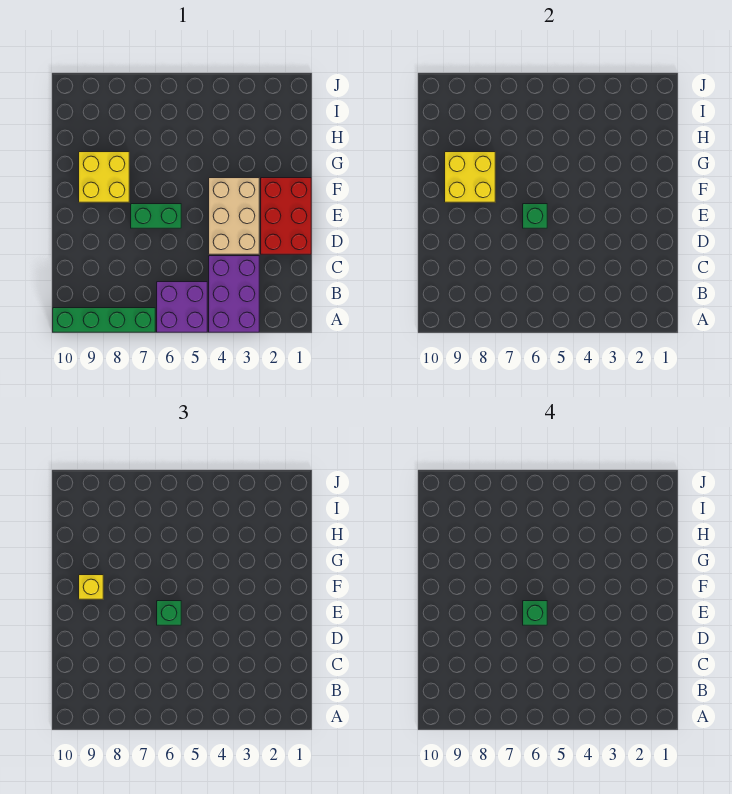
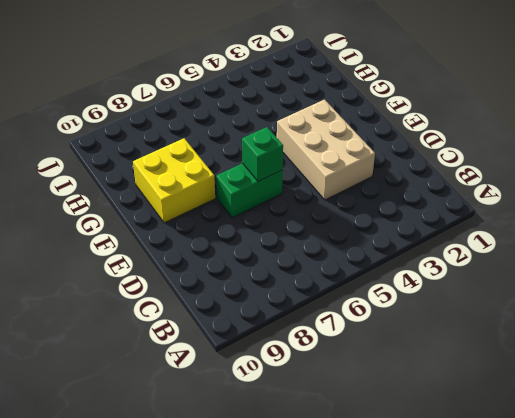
none -> purple 2x3 brick [209,256,259,332]
none -> purple 2x2 brick [157,282,207,332]
none -> green 1x4 brick [53,308,155,332]

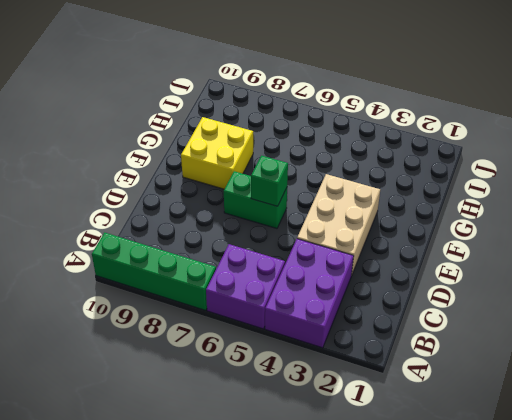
none -> red 2x3 brick [261,178,311,254]
none -> yellow 2x2 brick [445,152,495,202]
none -> green 1x1 brick [157,601,181,625]

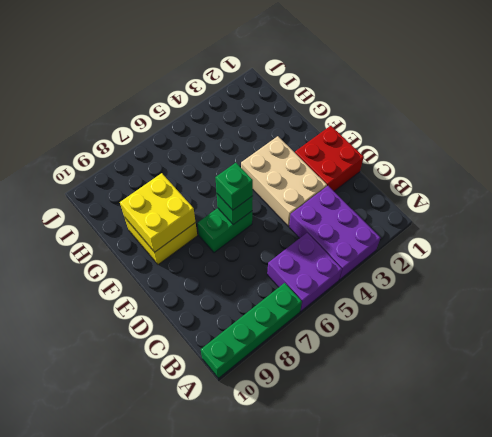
red 2x2 brick [295,126,364,191] -> red 2x3 brick [261,178,311,254]
none -> yellow 1x1 brick [79,575,103,599]
none -> green 1x1 brick [523,601,547,625]

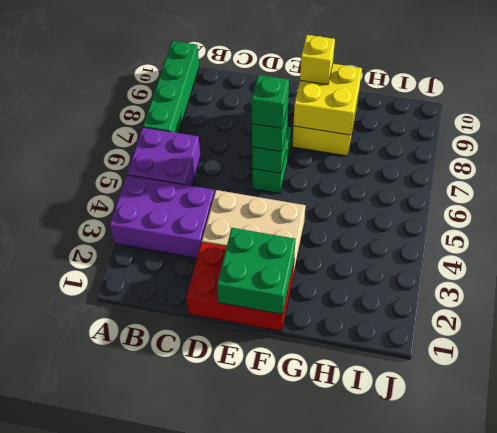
green 2x2 brick [217,228,295,314] -> none

